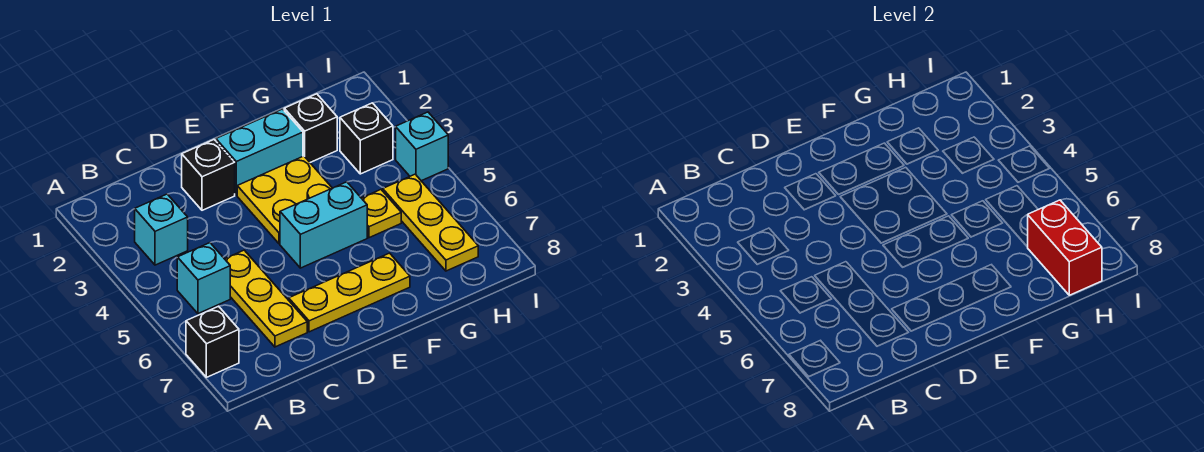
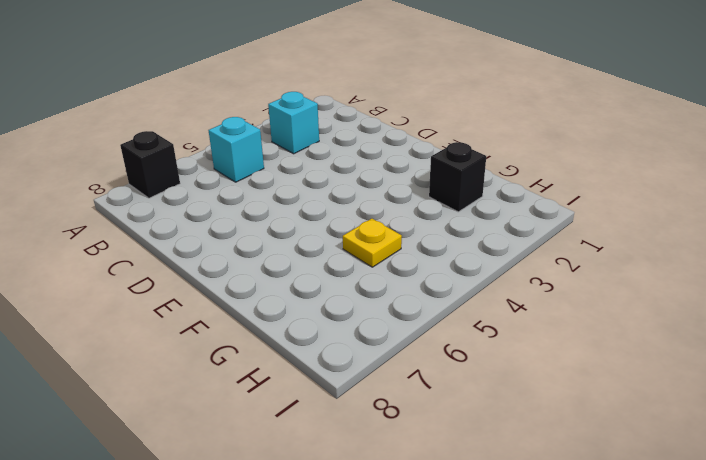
none -> yellow 1x3 plate [225,250,307,347]
none -> black 1x1 brick [182,140,235,210]
none -> yellow 1x3 plate [289,253,410,332]

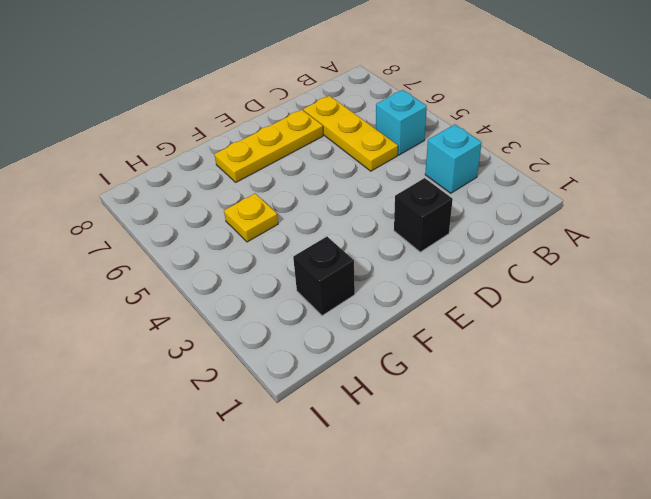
none -> black 1x1 brick [186,306,239,377]
none -> cyan 1x2 brick [216,109,303,195]
none -> yellow 2x2 plate [237,156,332,244]

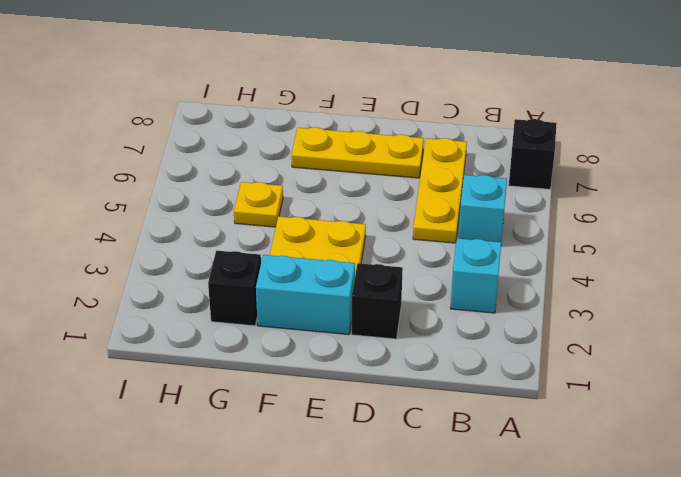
none -> cyan 1x2 brick [280,182,367,268]
none -> black 1x1 brick [340,103,393,174]
none -> yellow 1x3 plate [383,174,478,271]

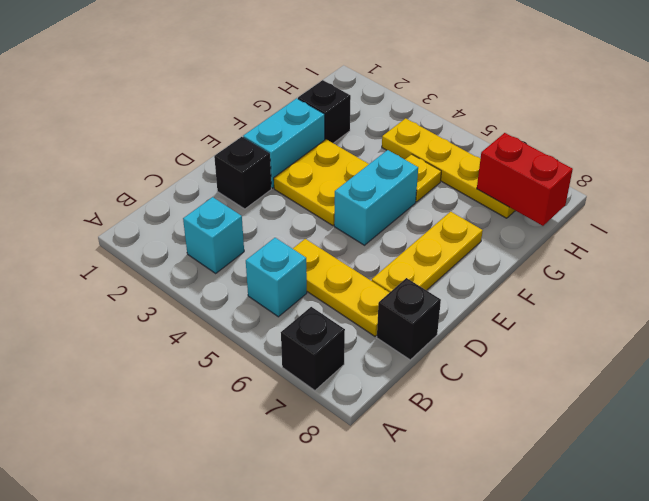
black 1x1 brick [377,278,441,360] -> black 1x1 brick moved to [340,103,393,174]
yellow 1x4 plate [382,118,515,218] -> yellow 1x3 plate [383,174,478,271]
none -> cyan 1x1 brick [396,112,448,181]

